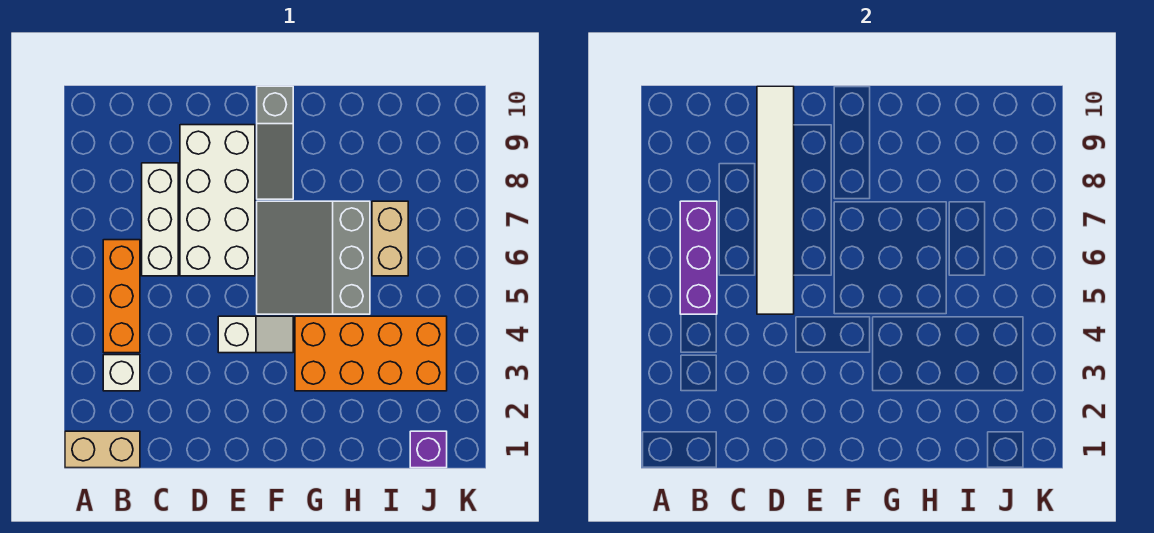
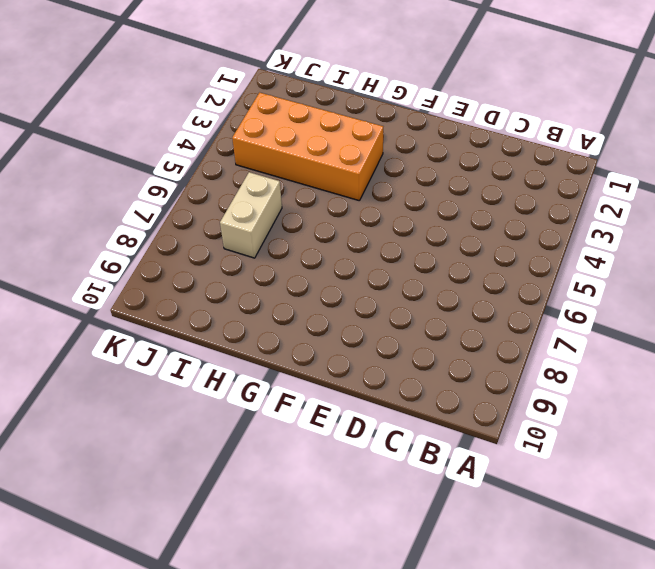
none -> tan 1x2 brick [65,431,140,468]
none -> white 1x1 brick [103,355,140,391]
none -> orange 1x3 brick [103,240,140,353]

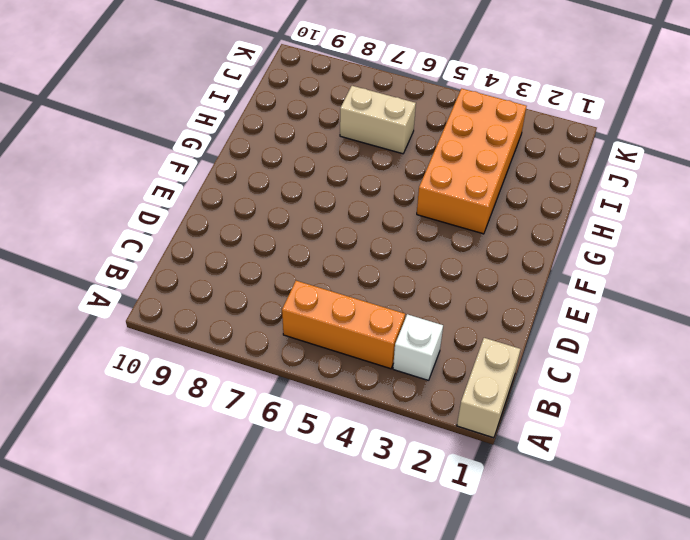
none -> white 1x3 brick [142,163,178,276]
none -> white 2x4 brick [180,125,255,276]
none -> white 1x2 slope [218,316,293,353]

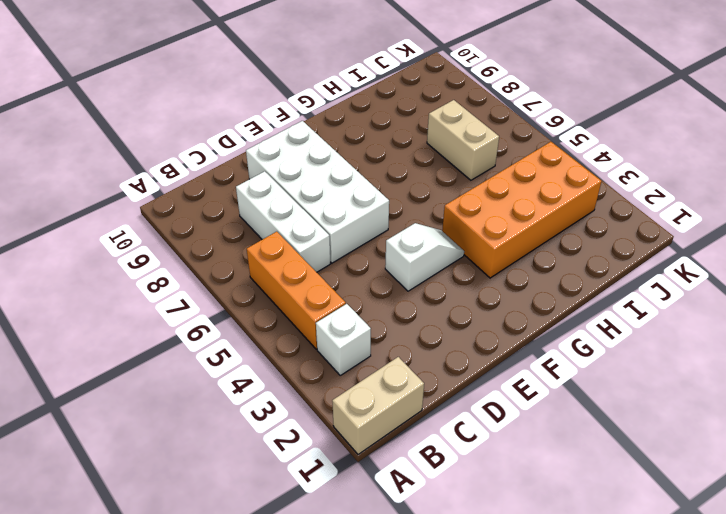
none -> grey 3x3 slope [257,201,370,314]
none -> grey 1x3 slope [257,86,293,199]
none -> purple 1x1 brick [410,431,447,468]

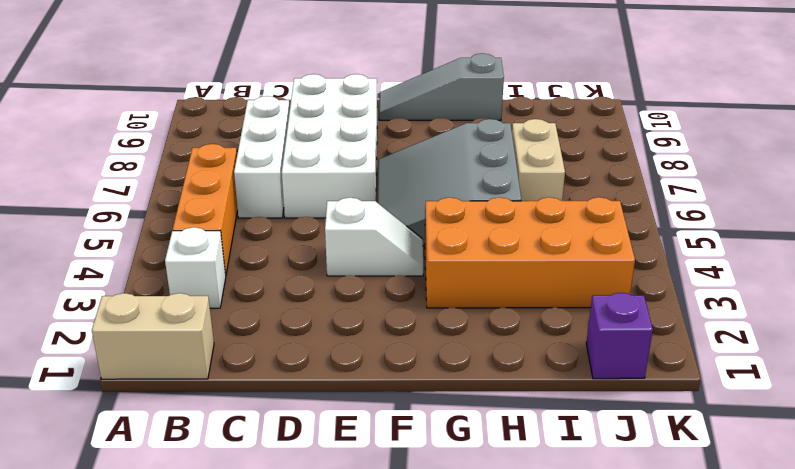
grey 1x3 slope [379,53,504,120] -> grey 1x3 slope turned to [257,86,293,199]
none -> purple 1x3 brick [680,201,717,314]
none -> white 1x6 tile [757,86,794,314]

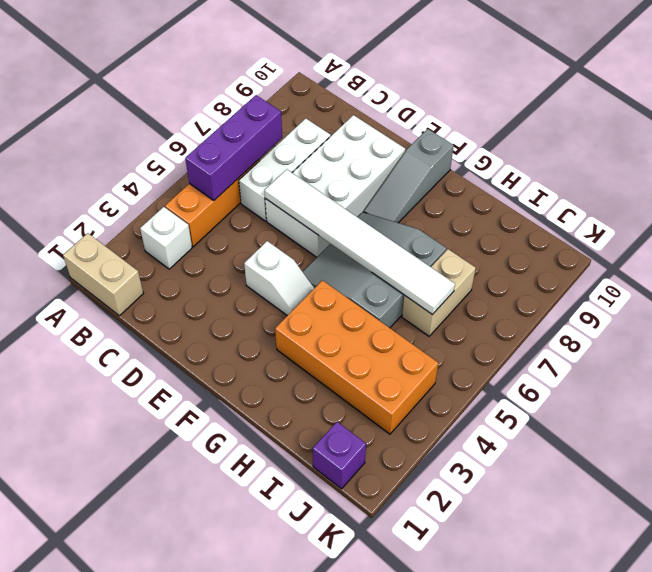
white 1x6 tile [265,169,455,314] -> white 1x6 tile turned to [757,86,794,314]

